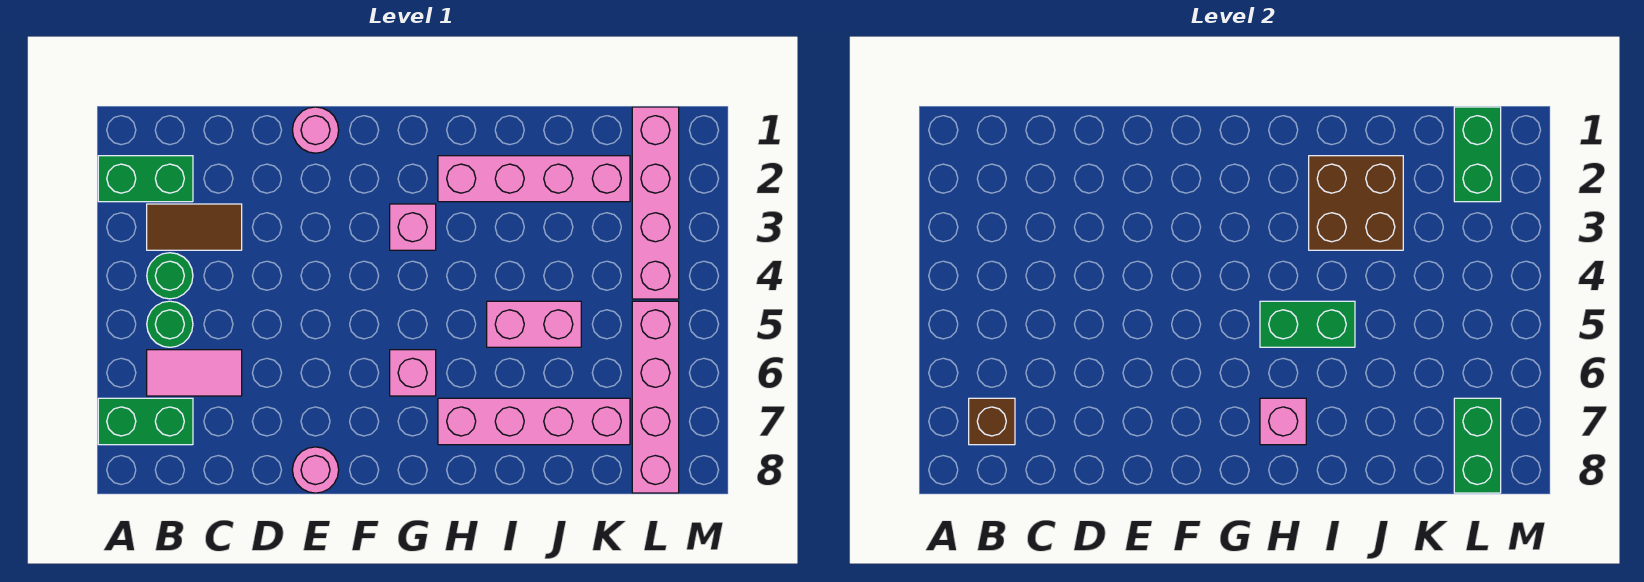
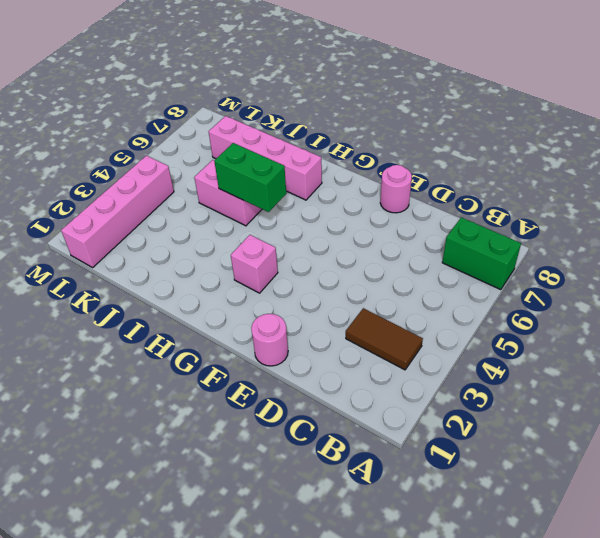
none -> green 1x2 brick [98,156,193,202]
none -> green 1x1 round brick [147,253,193,299]
none -> green 1x1 round brick [147,301,193,347]

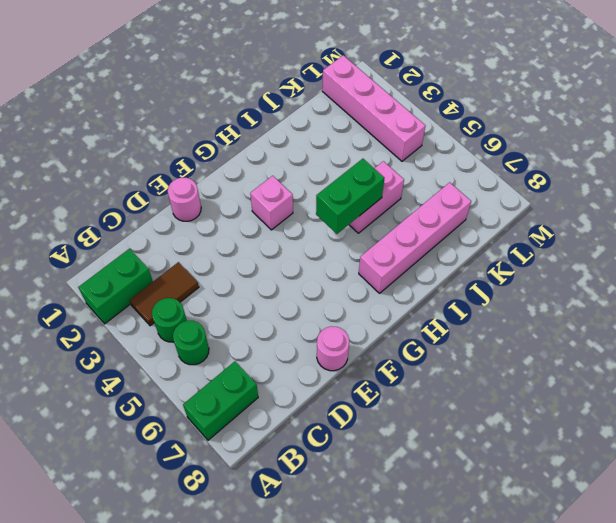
none -> pink 1x2 tile [147,350,242,396]
none -> pink 1x1 brick [390,350,436,396]
none -> pink 1x4 brick [438,156,630,202]

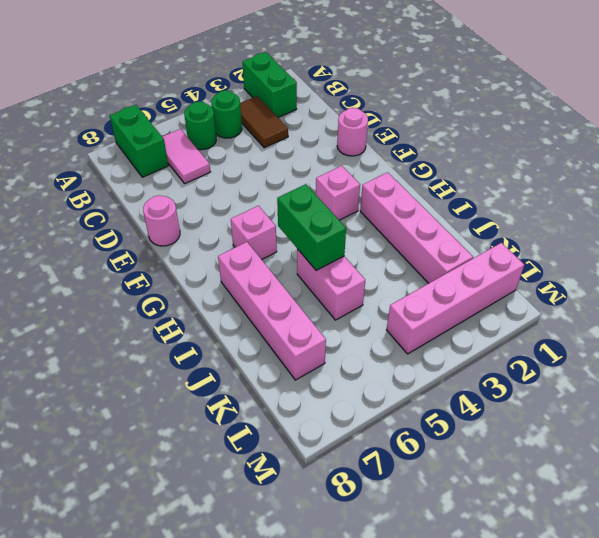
none -> pink 1x4 brick [632,301,679,493]
none -> brown 1x1 brick [969,398,1015,445]
none -> pink 1x1 brick [1260,398,1306,445]

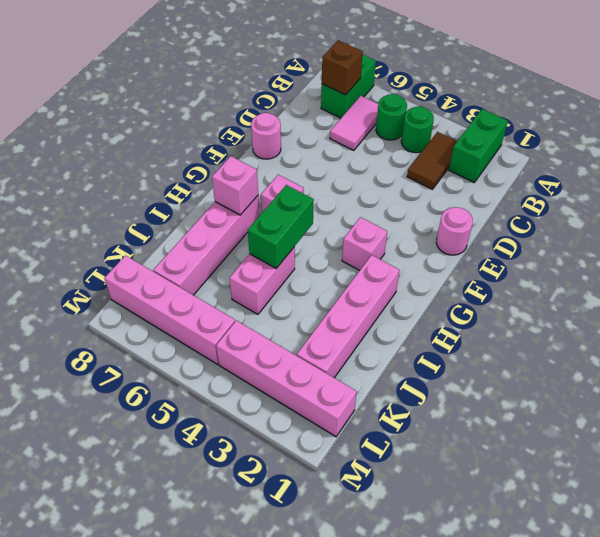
none -> brown 2x2 brick [1309,156,1403,250]
none -> green 1x2 brick [1454,107,1501,202]
none -> green 1x2 brick [1454,398,1501,493]

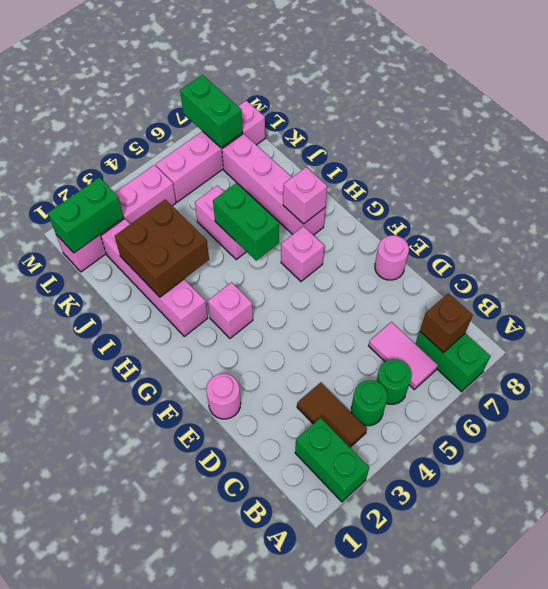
green 1x2 brick [180,75,243,148] -> green 1x2 brick turned to [1454,398,1501,493]

